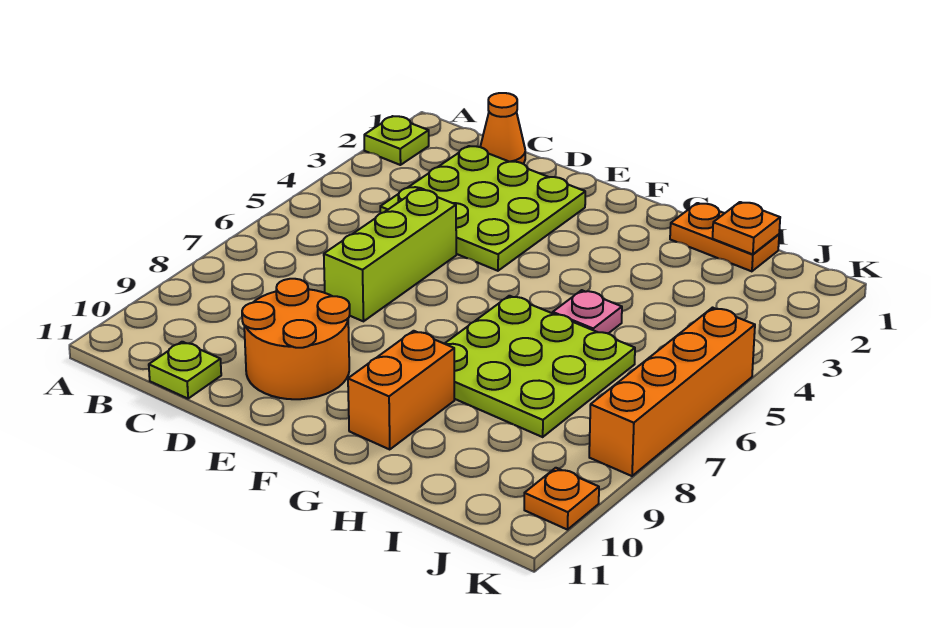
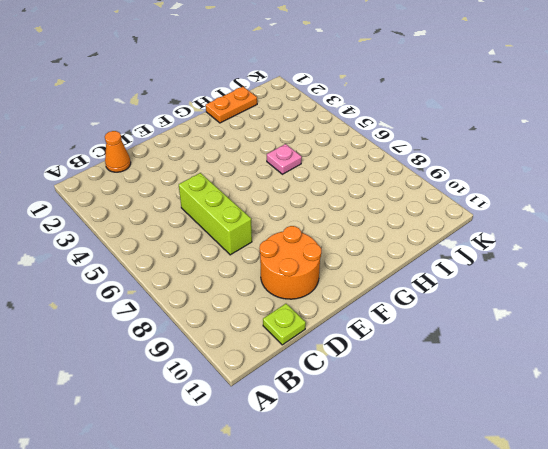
none -> lime 1x1 plate [364,116,429,165]
none -> lime 3x3 plate [380,146,585,271]
none -> lime 3x3 plate [445,296,635,437]

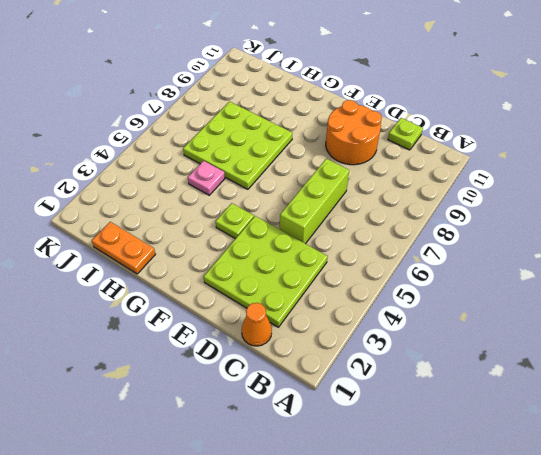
lime 1x1 plate [216,203,254,239] -> lime 1x1 plate moved to [364,116,429,165]
none -> orange 1x2 brick [348,331,454,450]
none -> orange 1x4 brick [589,308,755,476]
none -> orange 1x1 plate [524,468,599,530]

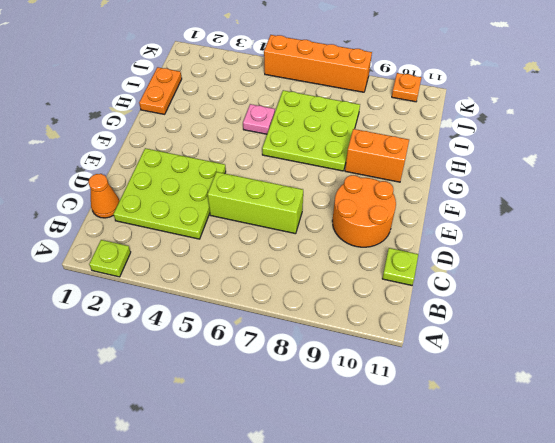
none -> orange 1x1 plate [713,202,780,254]

